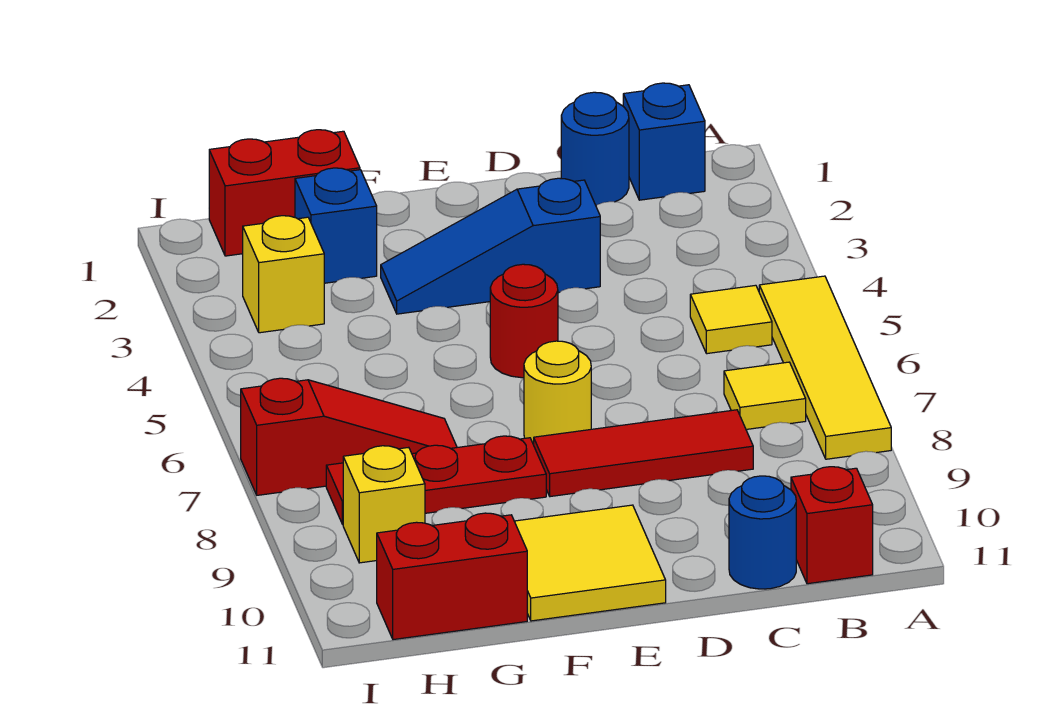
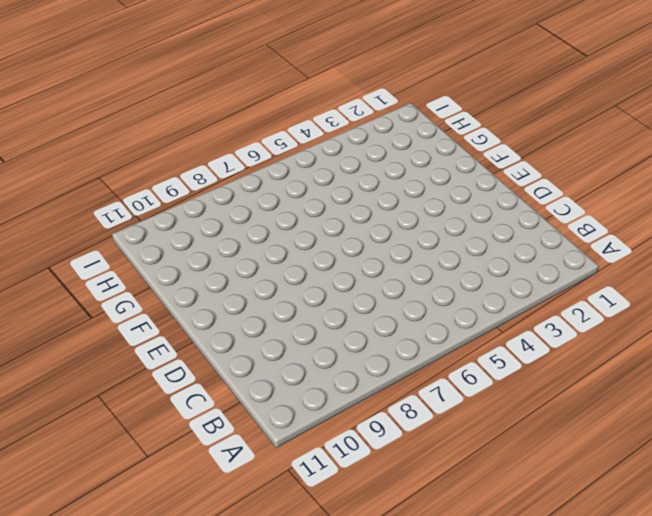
none -> yellow 1x4 tile [759,276,891,459]
none -> blue 1x1 brick [623,83,705,200]
none -> yellow 1x1 tile [690,285,772,354]

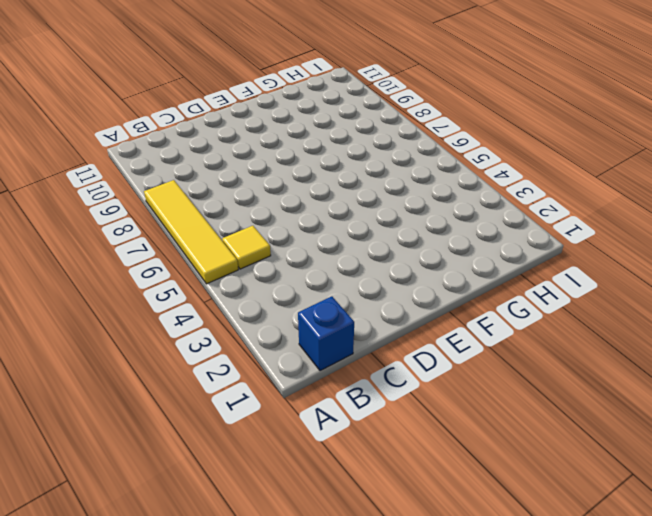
none -> yellow 1x1 tile [724,362,806,429]
none -> red 1x1 brick [791,467,873,584]
none -> blue 1x1 round brick [561,92,629,205]

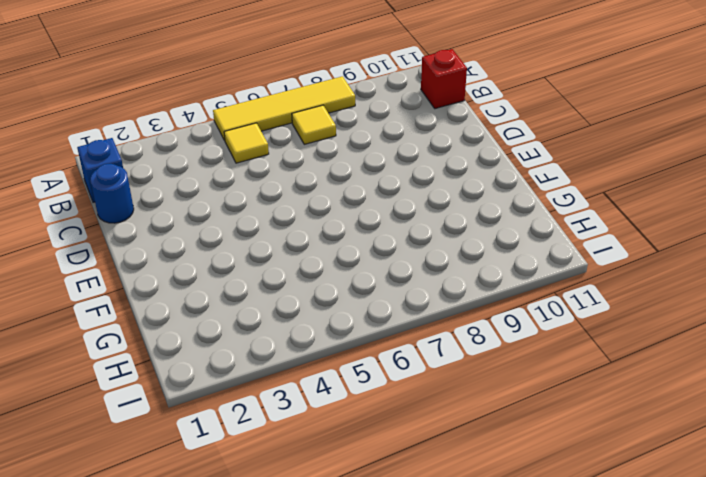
none -> red 1x3 tile [534,410,753,497]
none -> blue 1x1 round brick [729,476,796,589]
none -> blue 1x3 slope [381,178,600,314]

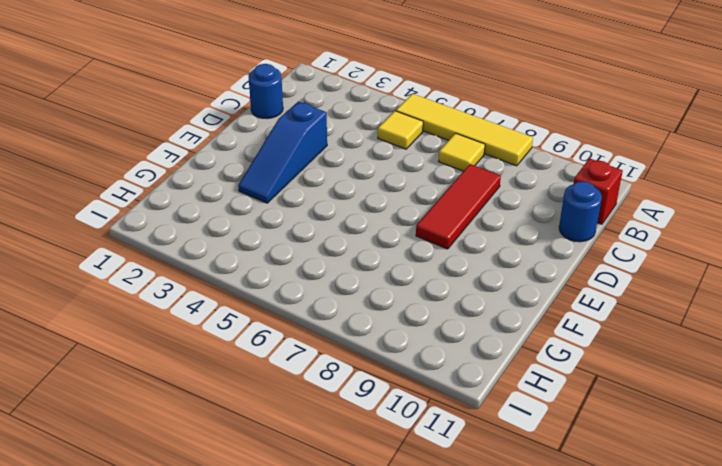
none -> blue 1x1 brick [623,83,705,200]
none -> red 1x1 round brick [490,264,558,378]
none -> yellow 1x1 round brick [524,341,591,445]

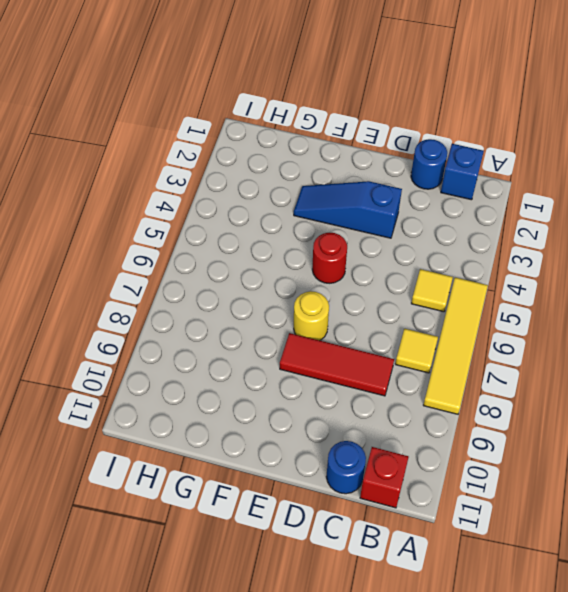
none -> yellow 2x2 tile [514,505,666,621]
none -> red 1x3 plate [326,436,546,524]
none -> red 1x2 brick [209,130,360,256]

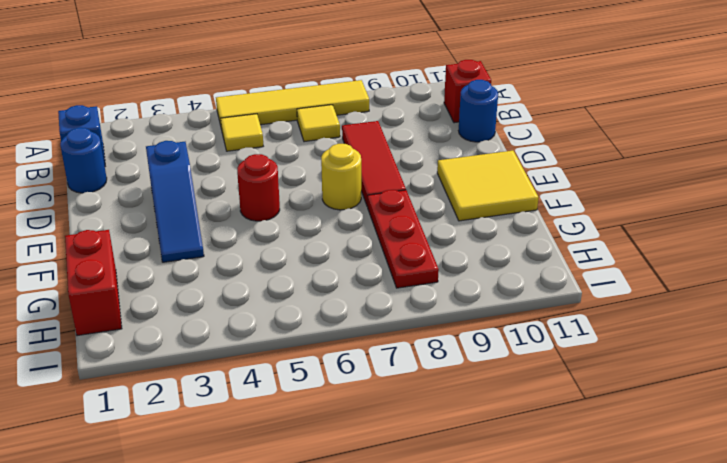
none -> blue 1x1 brick [295,168,377,283]
none -> red 1x3 slope [241,378,457,495]
none -> red 1x2 brick [377,513,527,640]

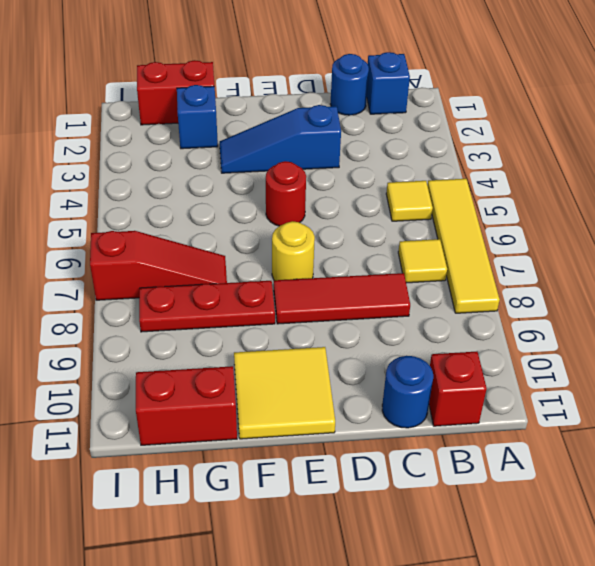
none -> yellow 1x1 brick [243,216,324,333]
none -> yellow 1x1 brick [343,446,425,563]

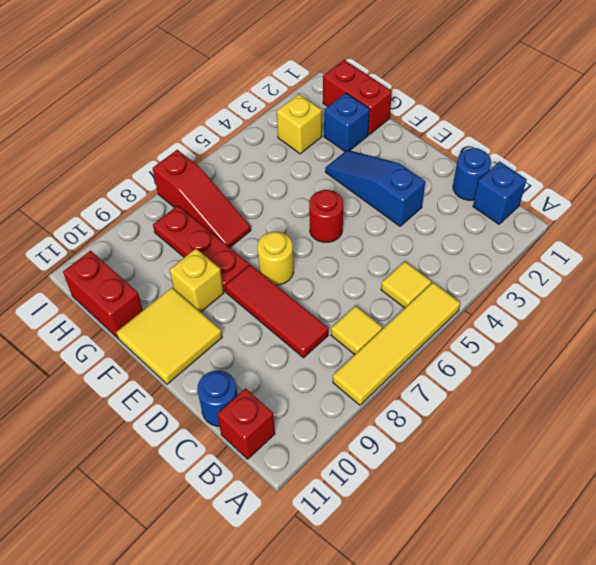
yellow 1x1 brick [169,249,224,312] -> yellow 1x1 brick moved to [343,446,425,563]

